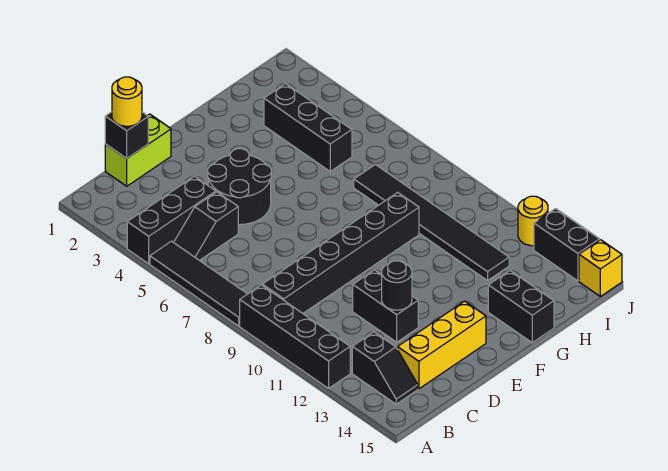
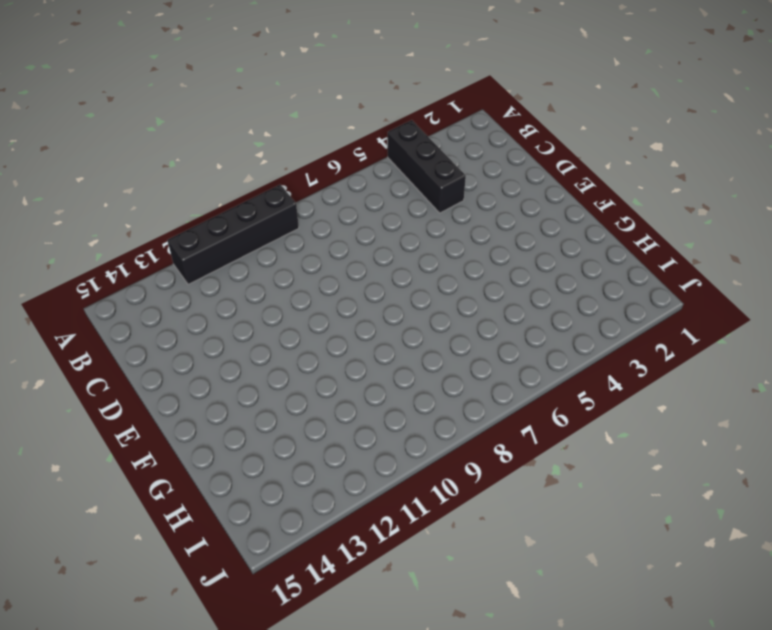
none -> black 1x4 tile [150,241,247,326]
none -> black 1x2 slope [174,192,238,260]
none -> black 1x6 brick [262,192,419,313]

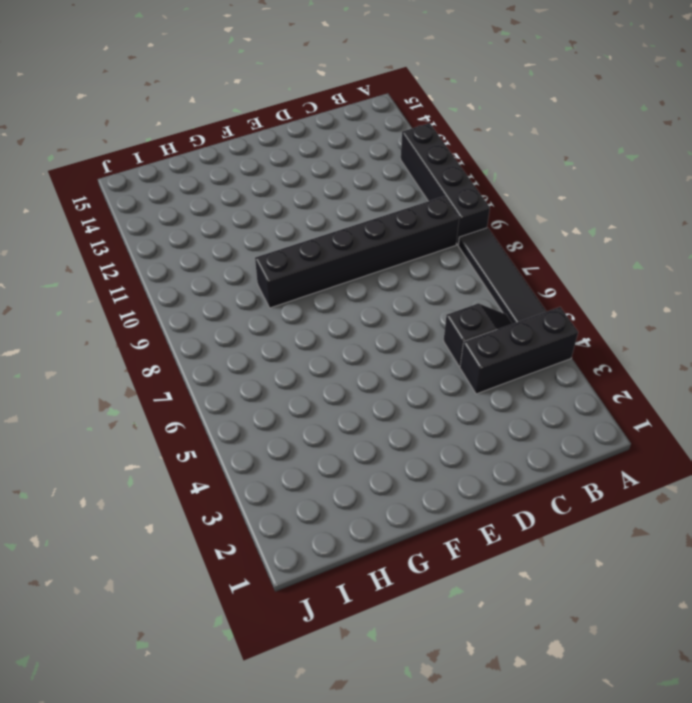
none -> black 1x2 slope [352,332,418,404]
none -> lime 1x2 brick [105,114,171,186]
none -> yellow 1x3 brick [398,301,486,389]

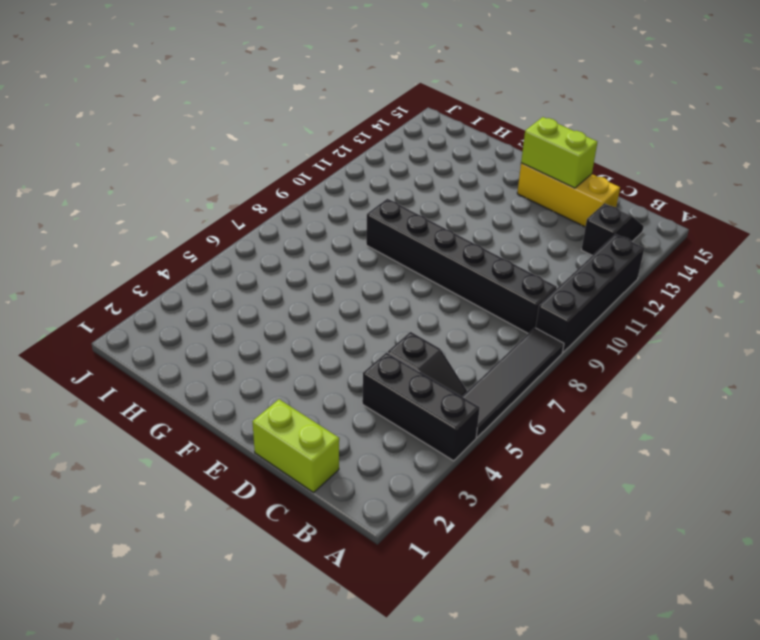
lime 1x2 brick [521,117,597,188] -> none
none -> black 2x2 round brick [208,149,271,225]
none -> black 1x2 brick [353,270,418,342]
none -> black 1x2 brick [488,271,554,343]

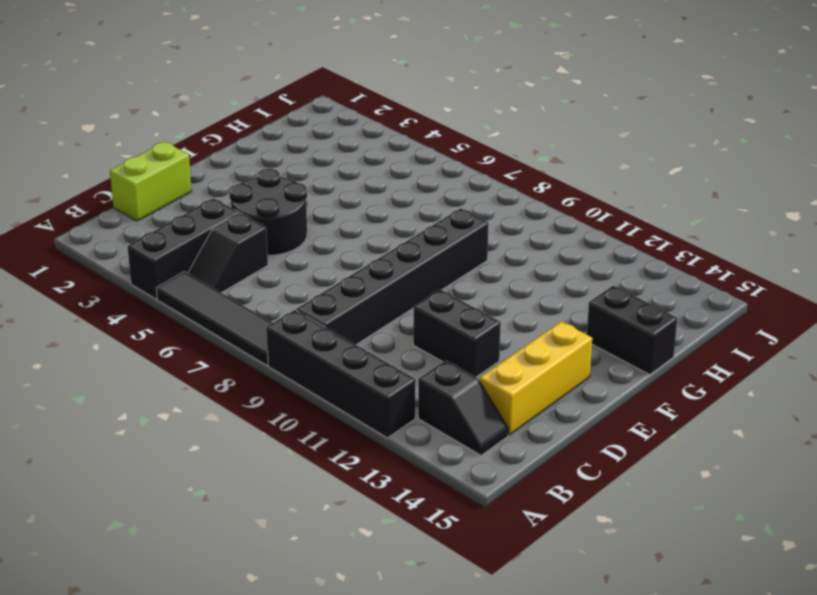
none -> black 1x3 brick [264,84,352,171]
none -> black 1x6 tile [354,165,509,281]
none -> yellow 1x1 round brick [518,196,548,246]

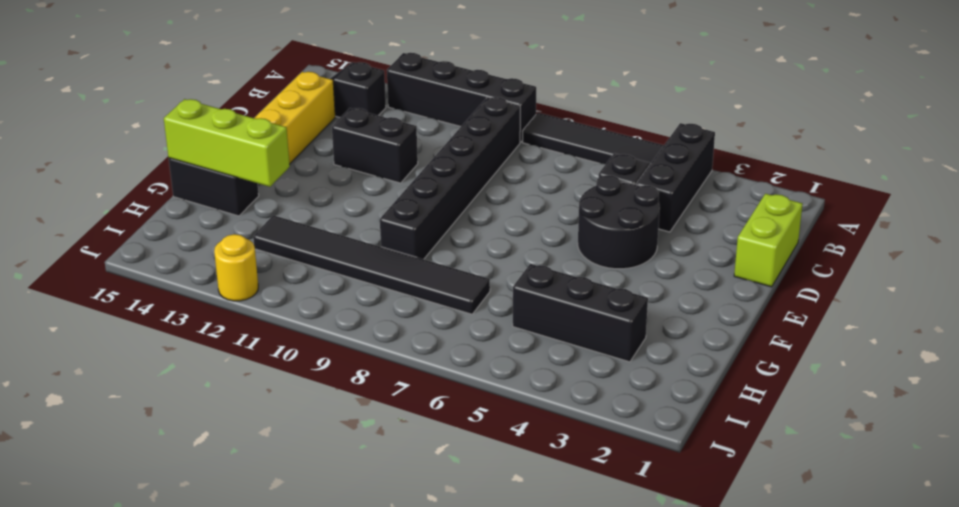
lime 1x3 brick [164,99,290,187] -> none
none -> black 1x2 brick [534,209,600,281]
none -> yellow 1x1 brick [579,240,622,296]
none -> black 1x1 brick [105,112,148,158]

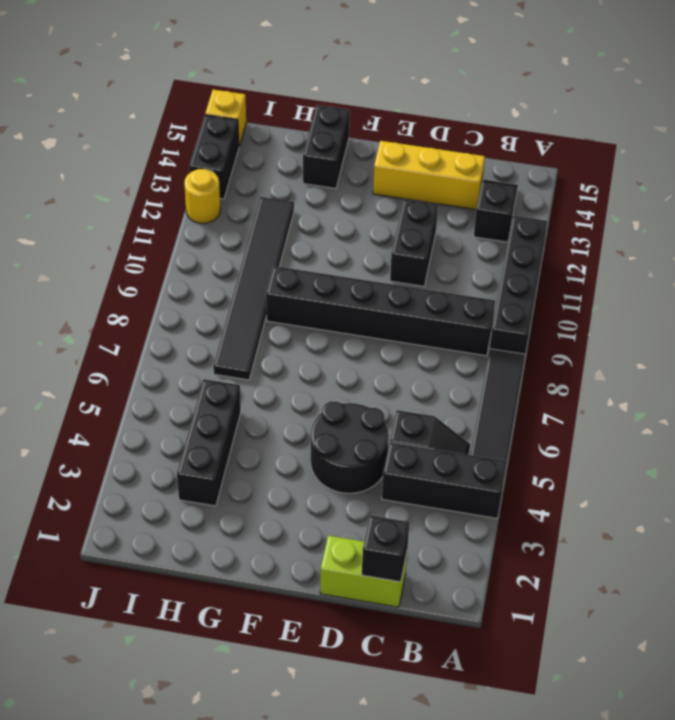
none -> black 1x1 round brick [382,261,412,310]
none -> yellow 1x1 round brick [112,77,142,126]

